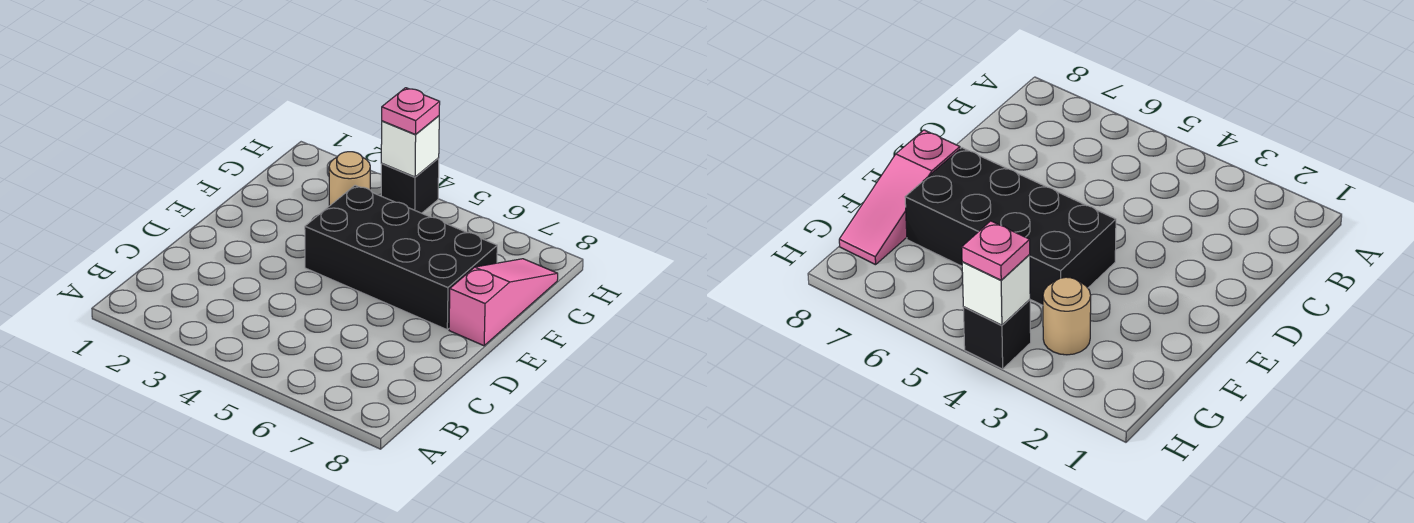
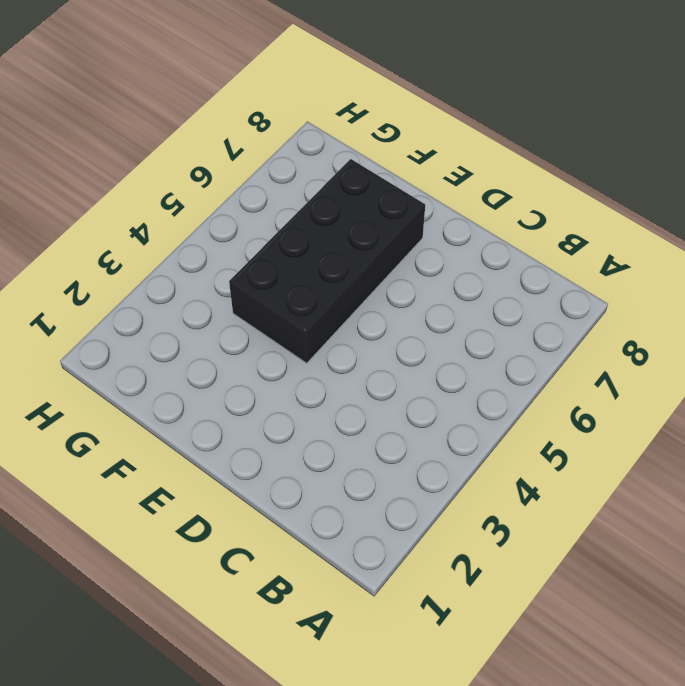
none -> pink 1x3 slope [449,259,558,346]
none -> tan 1x1 round brick [329,152,370,206]

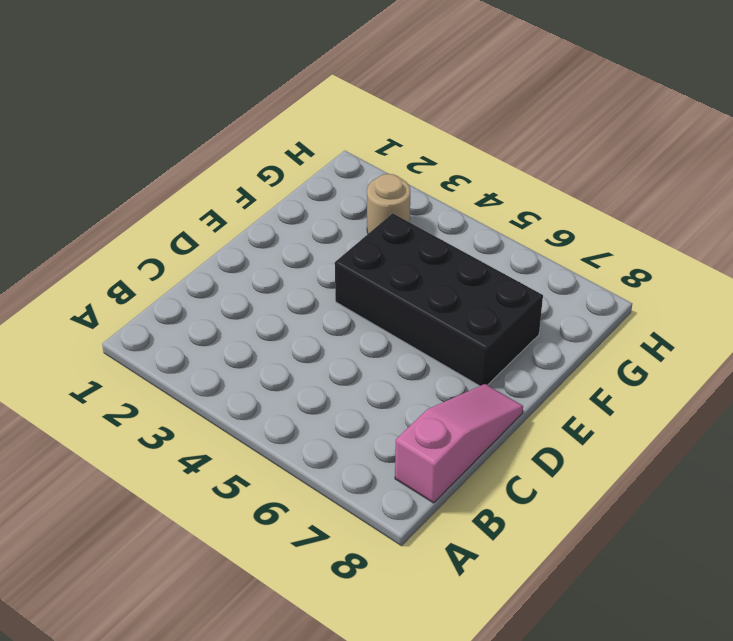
pink 1x3 slope [395,384,523,503] -> pink 1x3 slope moved to [449,259,558,346]
none -> black 1x1 brick [381,158,439,213]
none -> white 1x1 brick [381,116,439,177]

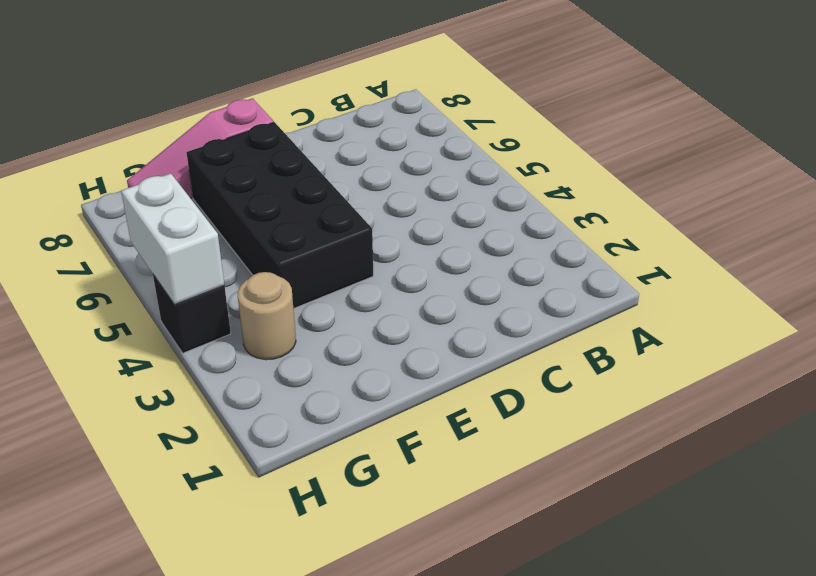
white 1x2 brick [121,173,224,304] -> white 1x1 brick [381,116,439,177]
none -> pink 1x1 plate [382,88,440,134]

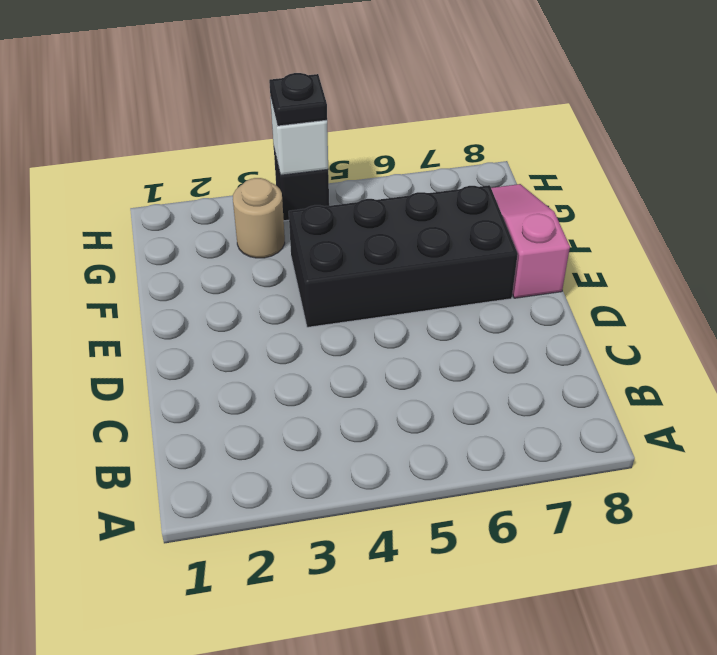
black 1x1 plate [269,73,327,126] -> pink 1x1 plate [382,88,440,134]

